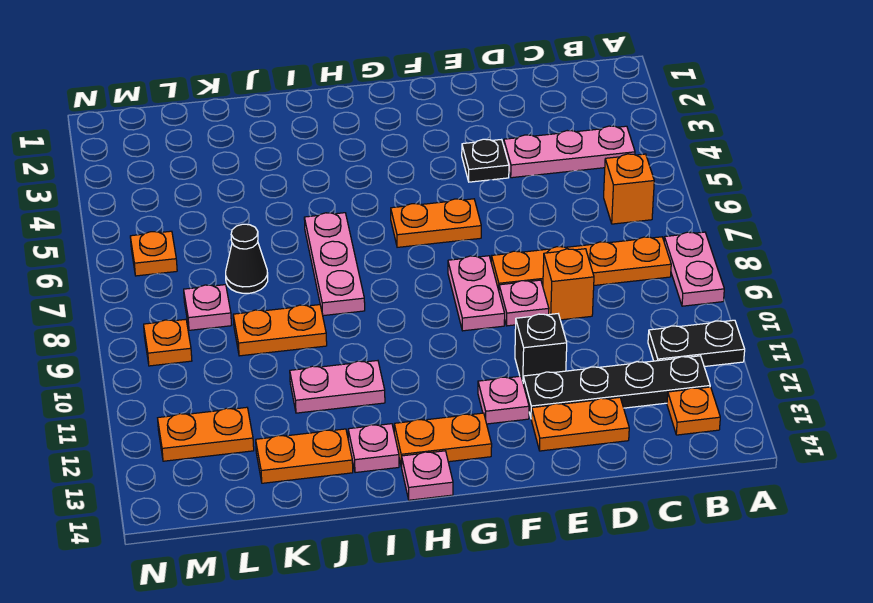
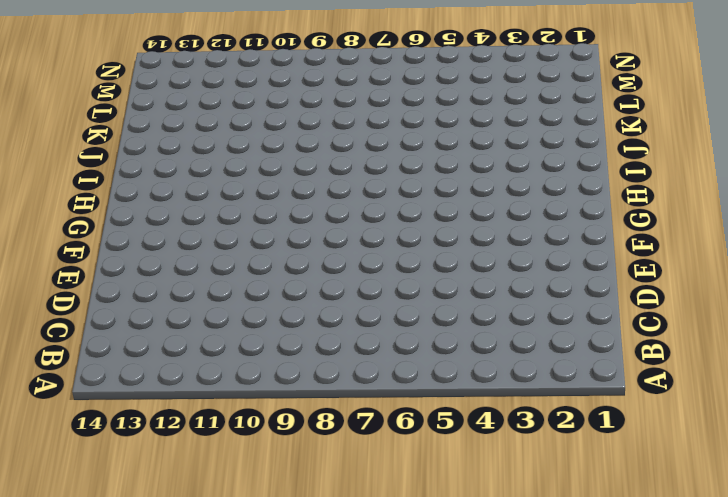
none -> pink 1x2 plate [664,232,724,306]
none -> black 1x2 plate [648,320,745,367]
none -> pink 1x3 plate [504,126,635,178]

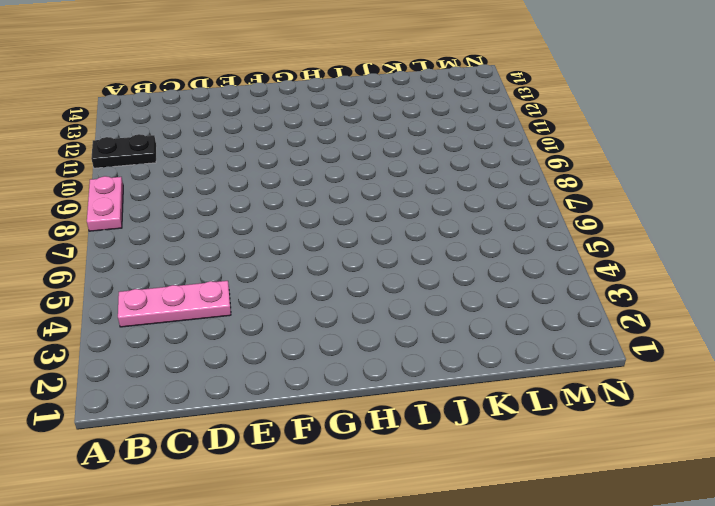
none -> orange 1x1 brick [604,154,654,224]
none -> orange 1x4 plate [491,237,671,290]
none -> black 1x4 plate [523,356,710,417]

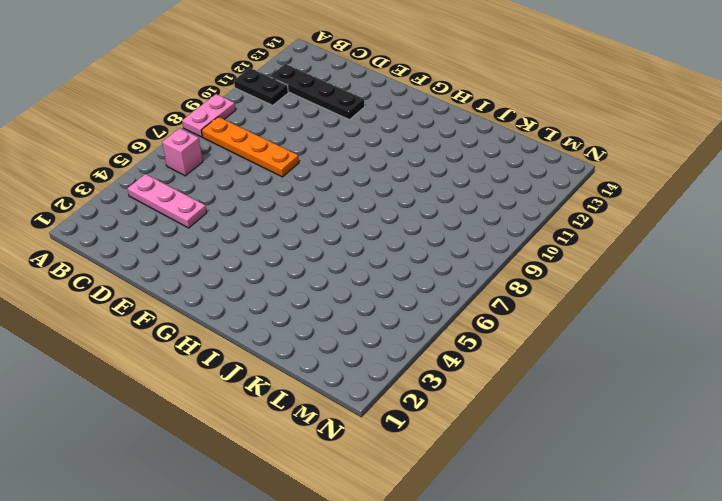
pink 1x1 brick [162,128,203,176] -> orange 1x1 brick [604,154,654,224]
none -> orange 1x1 plate [667,387,720,435]
none -> orange 1x1 brick [543,249,594,320]
none -> orange 1x2 plate [531,397,629,451]

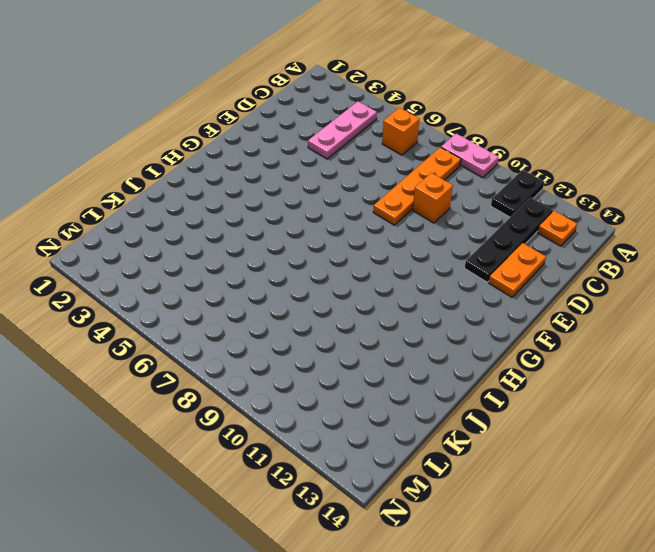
none -> black 1x1 plate [462,139,509,182]
none -> pink 1x1 plate [499,280,549,326]
none -> black 1x1 brick [515,314,567,381]

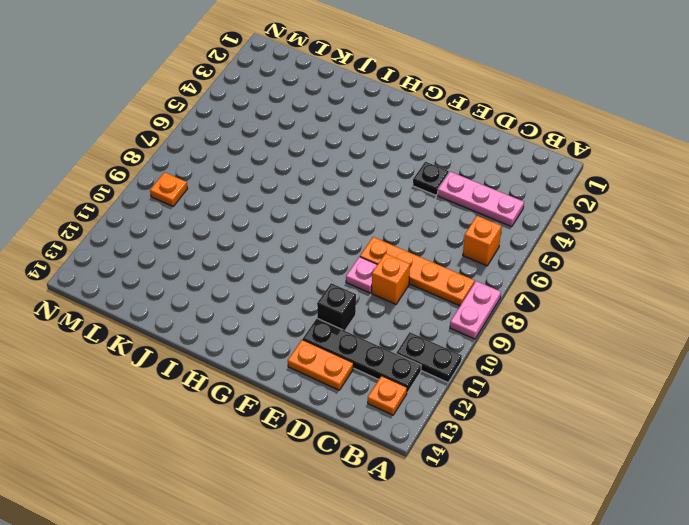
none -> orange 1x2 plate [391,199,481,247]
none -> pink 1x2 plate [448,256,505,331]
none -> pink 1x1 plate [478,376,529,424]

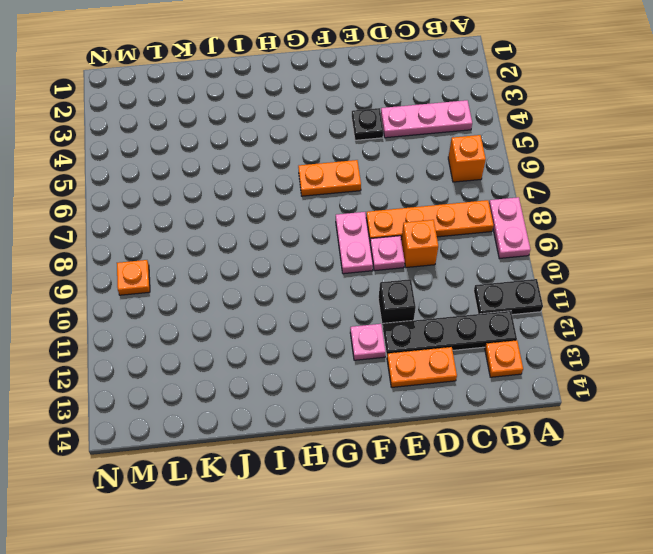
none -> orange 1x2 plate [394,413,492,467]
none -> pink 1x1 plate [402,451,453,500]
none -> pink 1x3 plate [304,213,365,316]

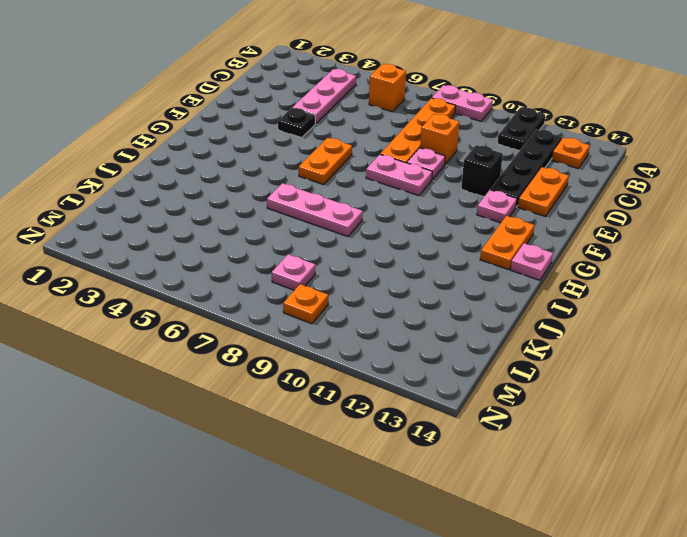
none -> pink 1x2 plate [290,361,385,413]
none -> pink 1x1 plate [348,424,399,473]
none -> orange 1x2 plate [233,305,327,356]

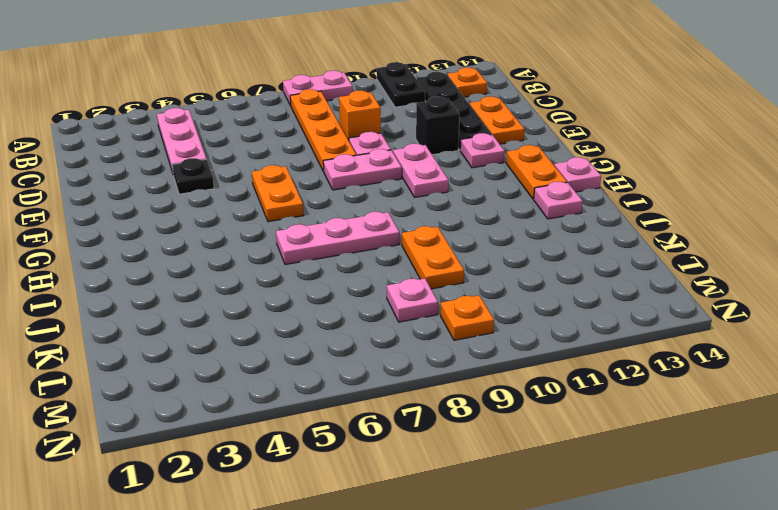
pink 1x2 plate [393,144,448,197] -> pink 1x2 plate moved to [290,361,385,413]
none -> orange 1x1 brick [604,154,654,224]
none -> orange 1x2 plate [256,429,353,483]
none -> black 1x1 cone [226,224,268,293]

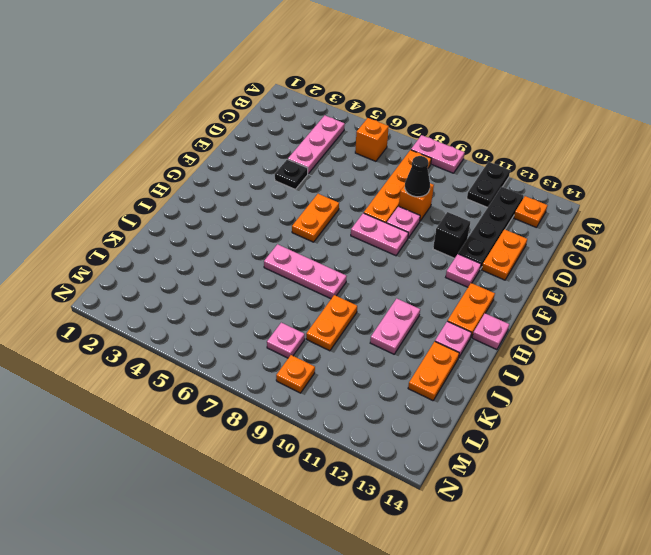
black 1x1 cone [405,156,430,197] -> black 1x1 cone moved to [226,224,268,293]
none -> orange 1x2 plate [158,407,254,461]
none -> orange 1x1 plate [130,231,177,276]

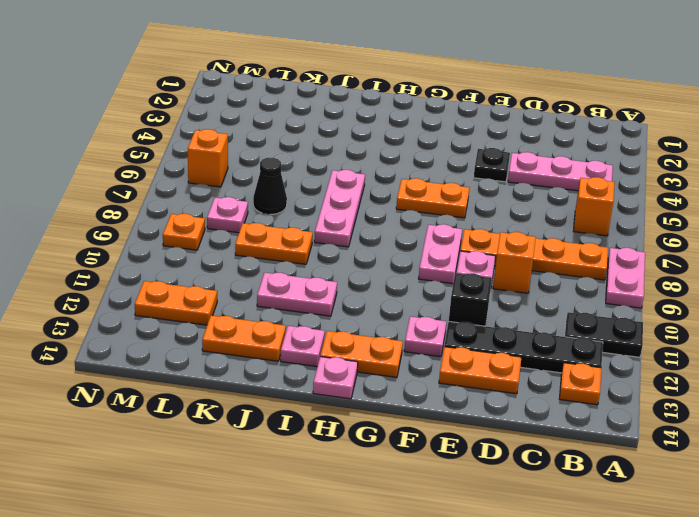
orange 1x1 brick [188,129,228,187] -> orange 1x1 plate [130,231,177,276]

